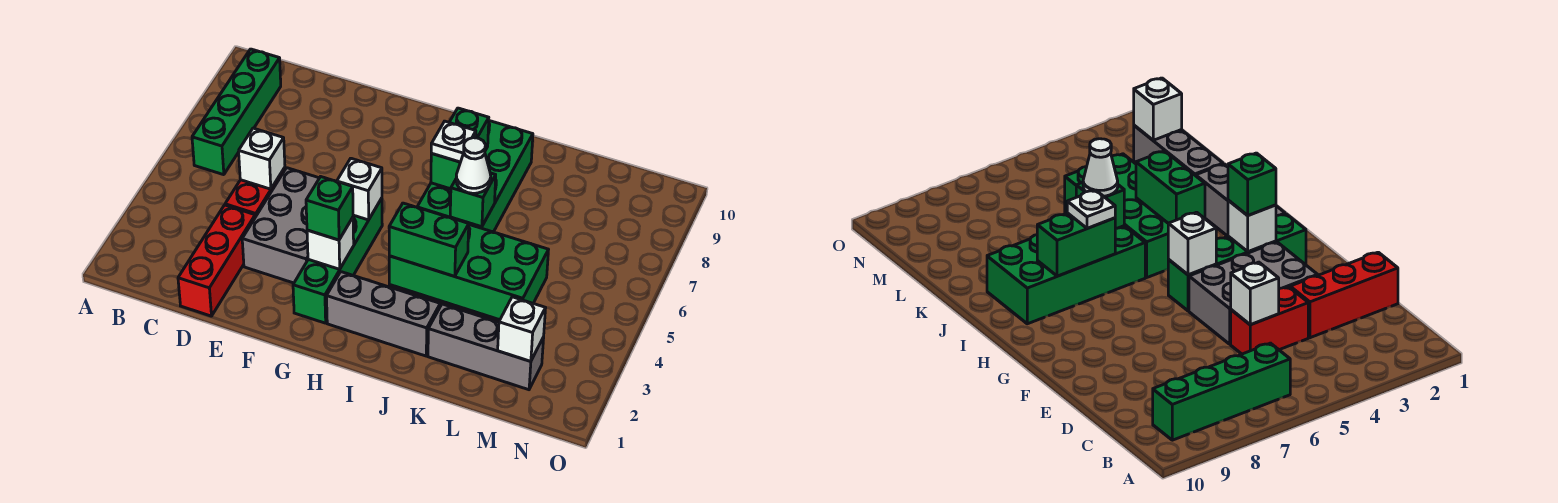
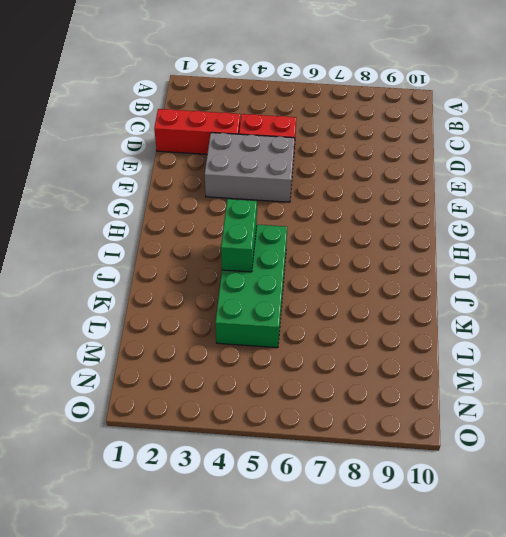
none -> green 1x4 brick [192,49,281,175]
none -> green 1x4 brick [293,198,382,323]
none -> grey 1x3 brick [327,272,440,356]

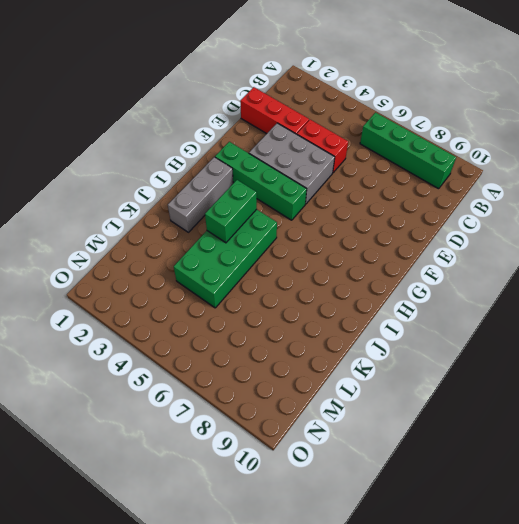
none -> green 2x4 brick [417,121,533,232]
none -> grey 1x3 brick [428,304,544,390]
none -> white 1x1 brick [239,128,285,189]

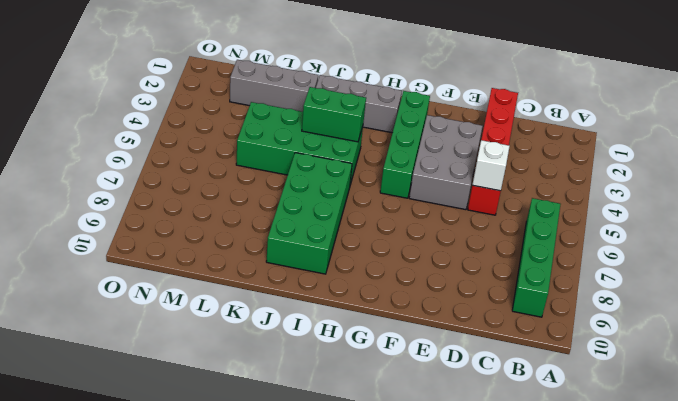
none -> white 1x1 brick [307,218,354,269]
none -> white 1x1 brick [337,158,382,220]
none -> green 1x2 brick [431,108,489,189]

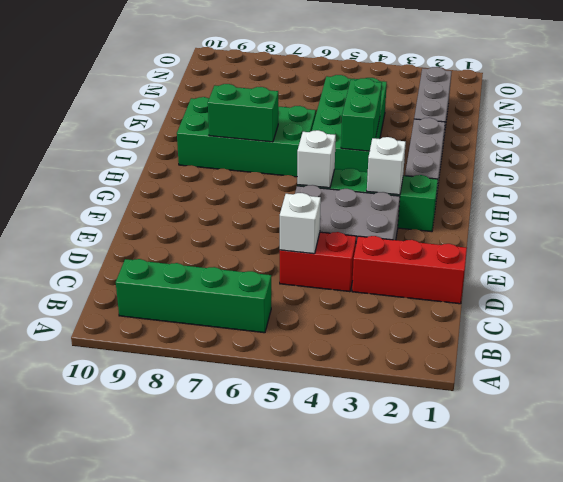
none -> green 1x1 brick [450,173,496,227]
none -> white 1x1 brick [498,297,545,361]
none -> green 1x1 brick [306,177,353,240]

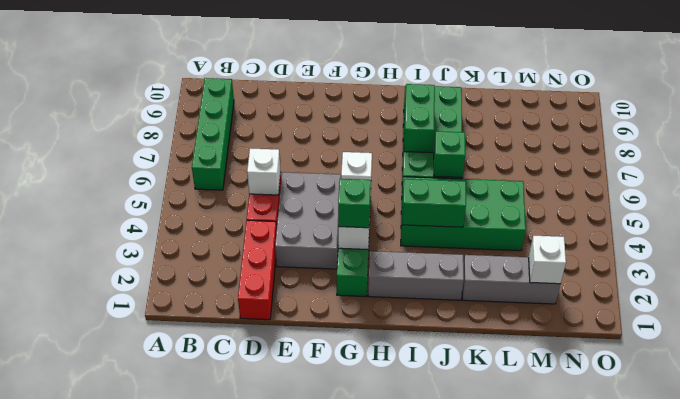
none -> white 1x1 plate [431,121,476,162]
none -> white 1x1 cone [456,138,491,193]

